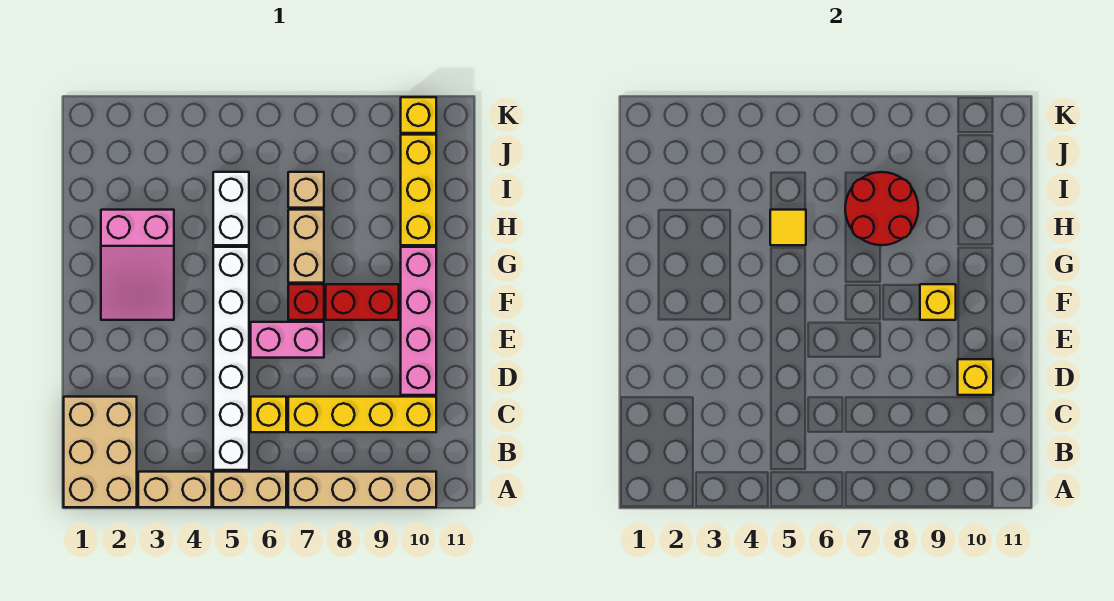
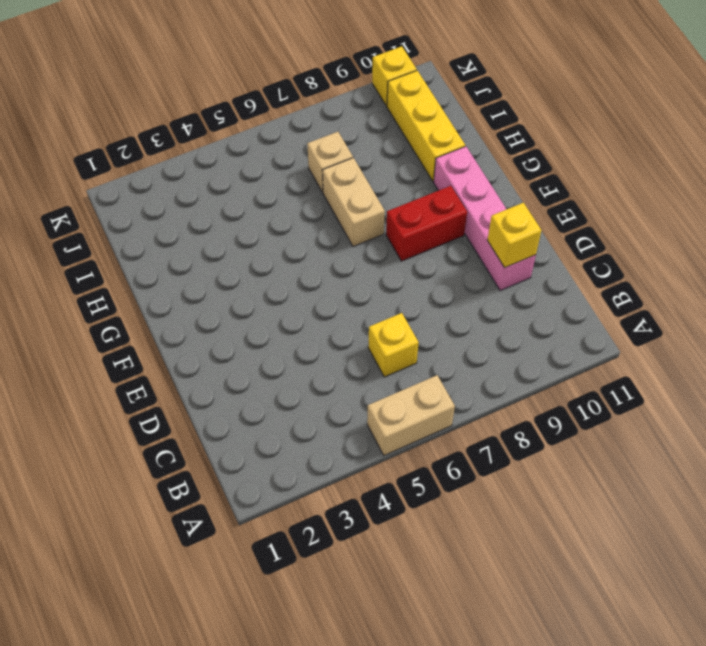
none -> tan 2x3 brick [64,397,137,507]
none -> tan 1x2 brick [138,472,212,507]
none -> tan 1x4 brick [288,472,436,507]

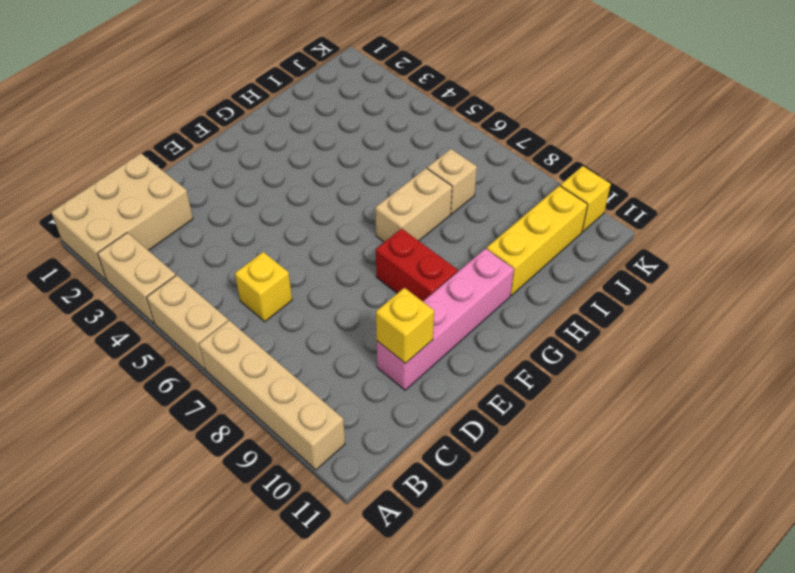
none -> white 1x6 brick [213,247,249,470]
none -> yellow 1x4 brick [288,397,436,432]
none -> pink 1x2 brick [251,322,324,358]

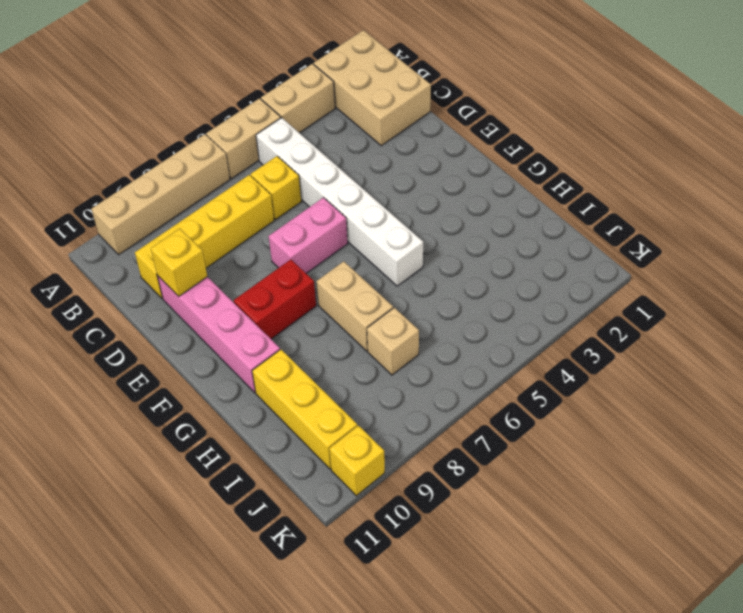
none -> pink 2x3 slope [101,210,174,320]
none -> red 1x1 brick [288,284,324,320]
none -> white 1x2 brick [213,172,249,245]

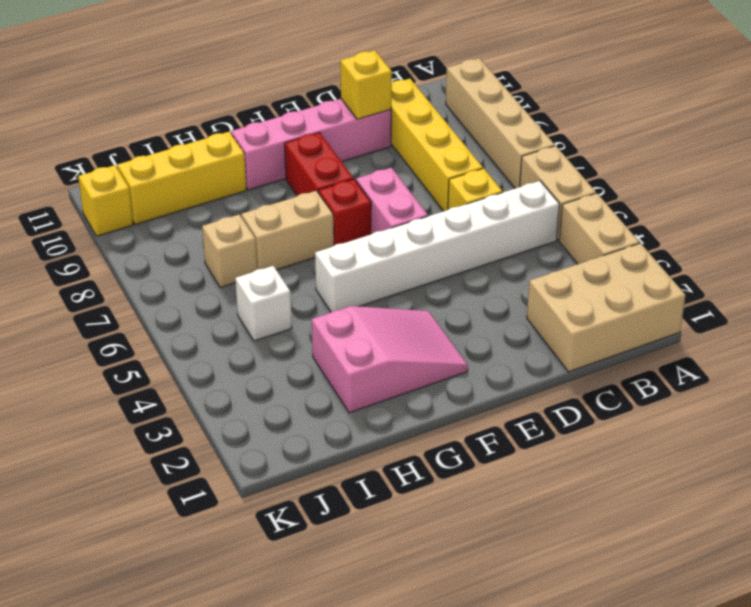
white 1x1 brick [235,266,292,341] -> white 1x2 brick [213,172,249,245]
none -> yellow 1x1 brick [920,284,956,320]
none -> yellow 1x1 tile [770,210,806,245]
none -> red 2x2 round brick [845,172,918,245]

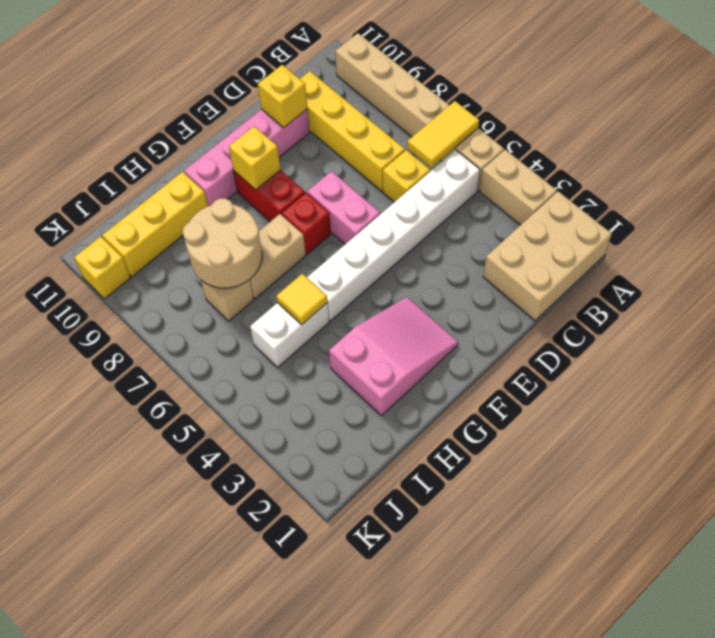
yellow 1x2 tile [407,101,479,168] -> none
tan 2x2 round brick [183,198,262,288] -> red 2x2 round brick [845,172,918,245]

